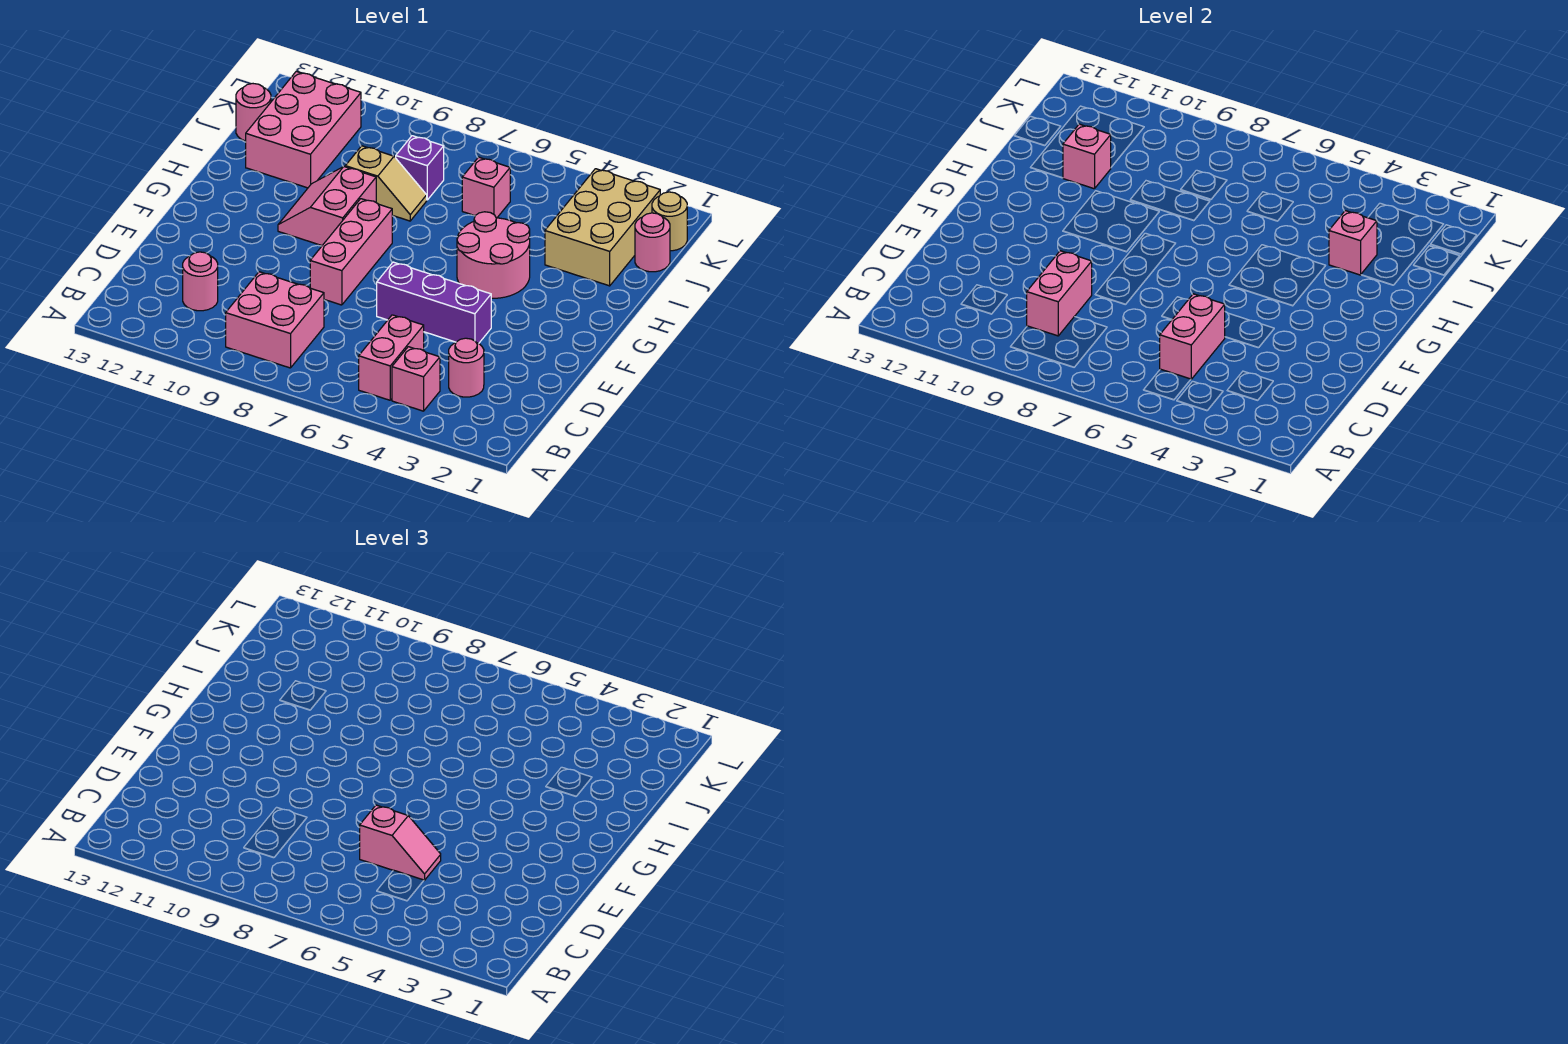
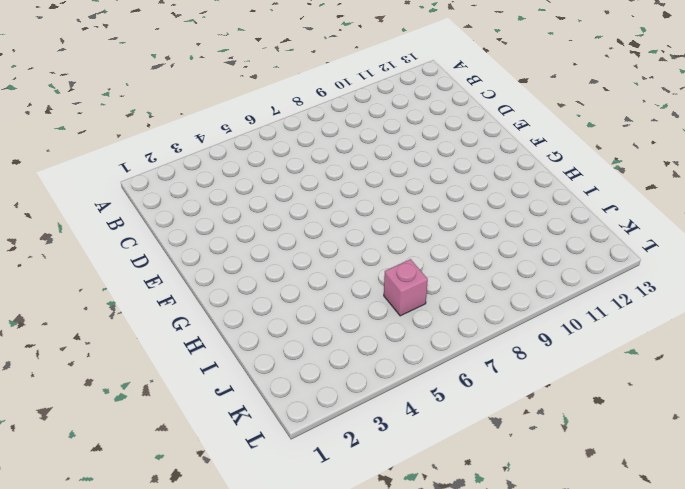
none -> pink 1x1 brick [392,347,440,411]
none -> pink 1x2 brick [359,315,424,400]
none -> pink 2x2 brick [226,272,324,368]

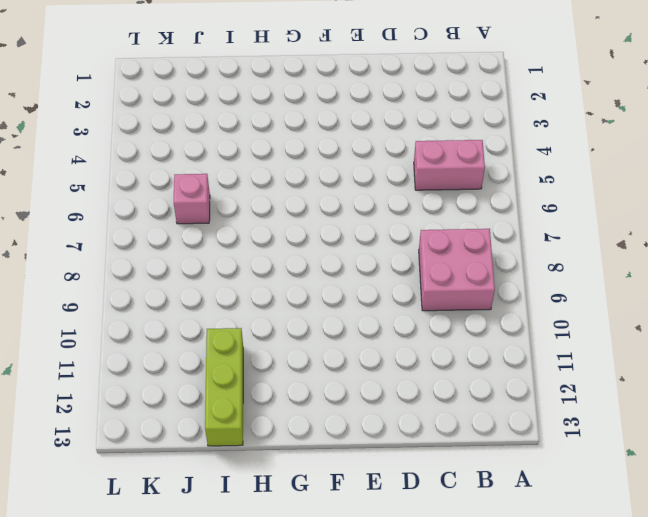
lime 1x3 brick [205,328,243,446] -> pink 2x3 brick [246,71,361,188]
none -> pink 1x1 brick [392,347,440,411]
none -> pink 1x1 round brick [449,338,484,397]
none -> pink 1x1 round brick [183,252,218,311]

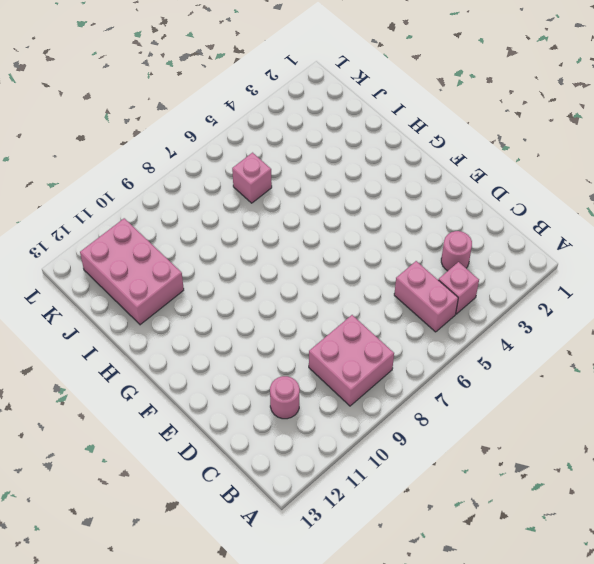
none -> purple 1x3 brick [377,262,491,343]
none -> pink 1x3 brick [310,199,392,305]
none -> pink 2x2 round brick [457,212,530,298]

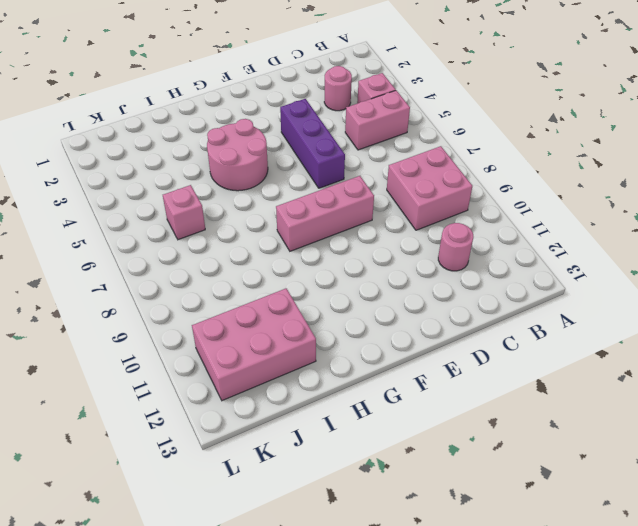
none -> pink 2x2 slope [278,167,376,245]
none -> tan 2x3 brick [545,169,660,286]
none -> tan 1x2 slope [345,146,427,221]

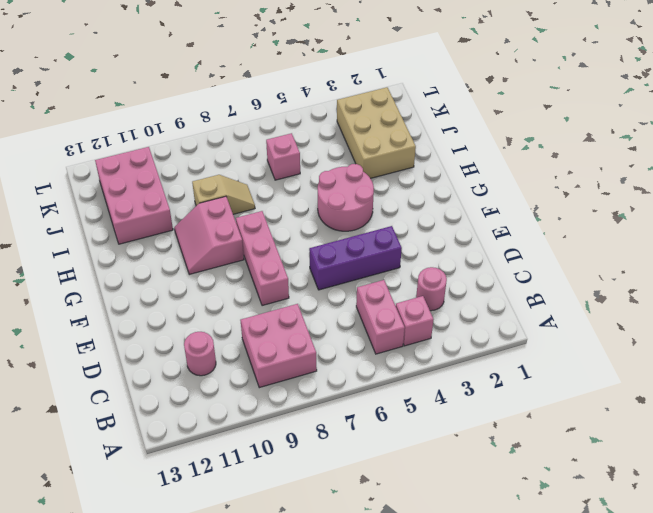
none -> pink 1x1 round brick [635,213,670,272]
none -> purple 1x1 brick [396,136,444,200]
none -> pink 1x1 round brick [236,84,271,141]

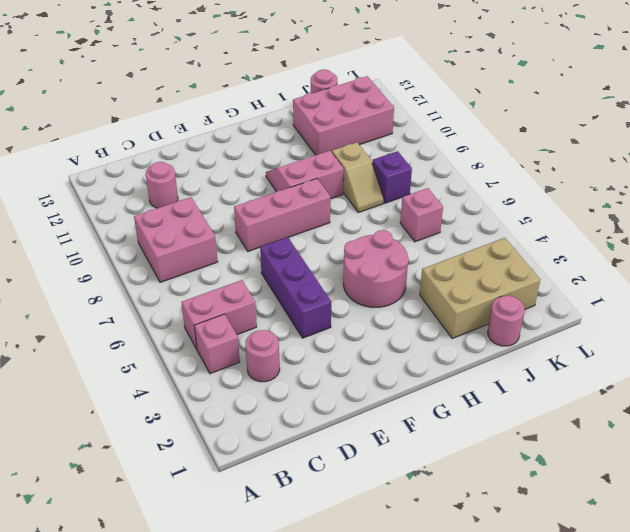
none -> tan 1x1 round brick [652,192,687,251]
none -> pink 1x2 brick [1160,294,1225,379]
none -> pink 1x2 brick [1027,251,1092,336]

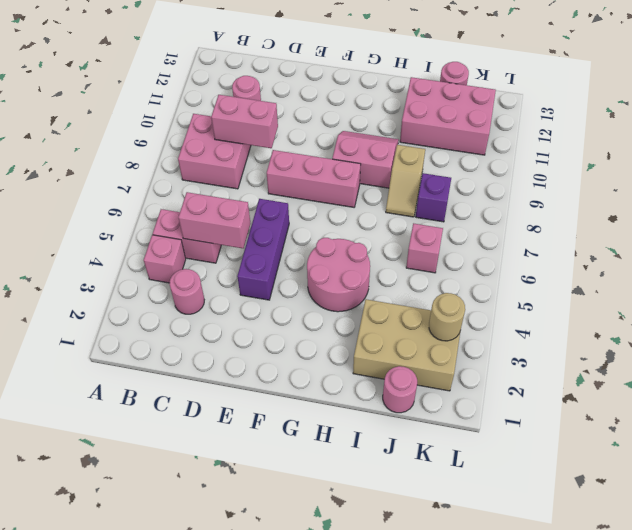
tan 1x1 round brick [429,293,465,341] -> tan 1x1 round brick moved to [652,192,687,251]
none -> pink 1x1 brick [1329,211,1377,275]
none -> pink 1x1 brick [1063,124,1111,189]
none -> pink 1x2 slope [360,805,441,880]

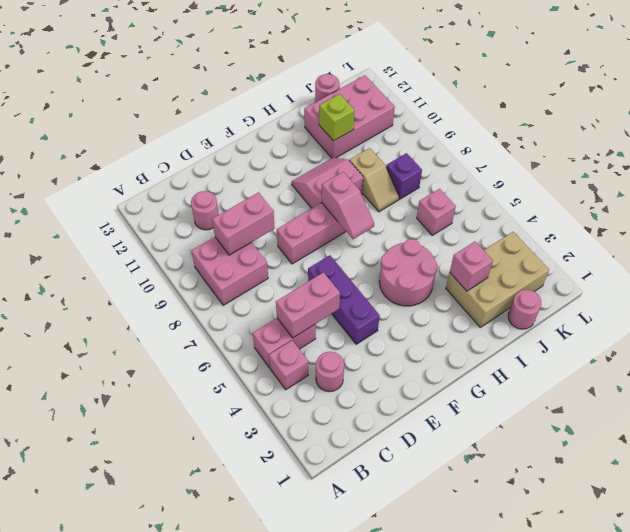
pink 1x2 slope [322,172,374,239] -> pink 1x2 slope moved to [360,805,441,880]
lime 1x1 brick [319,94,355,141] -> pink 1x1 brick [1063,124,1111,189]
none -> tan 1x1 round brick [652,192,687,251]

